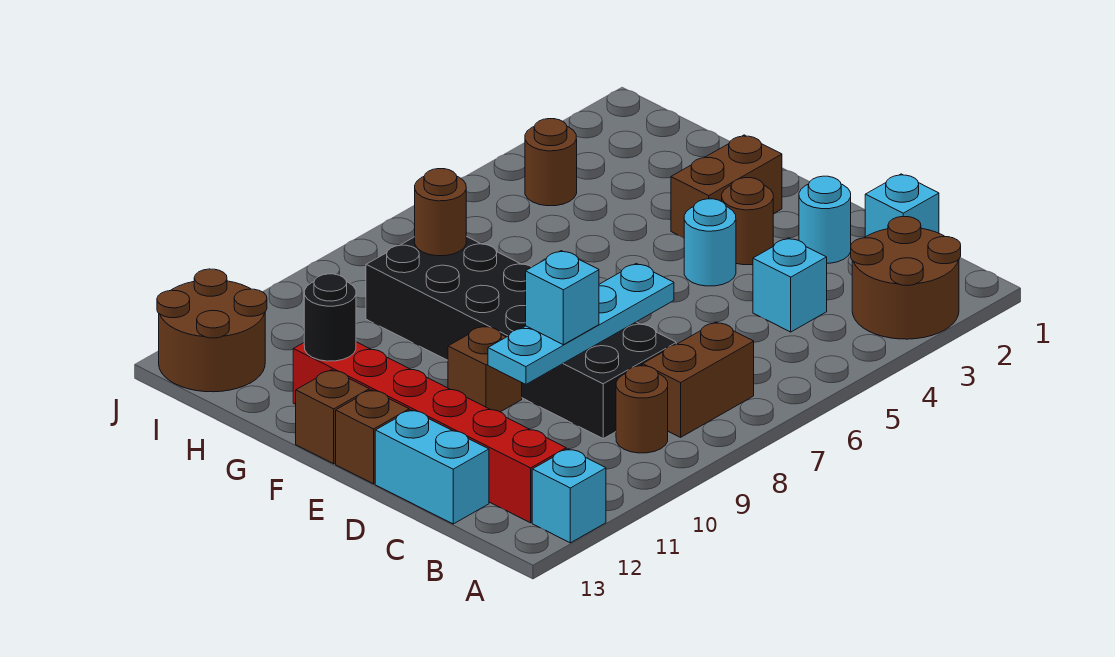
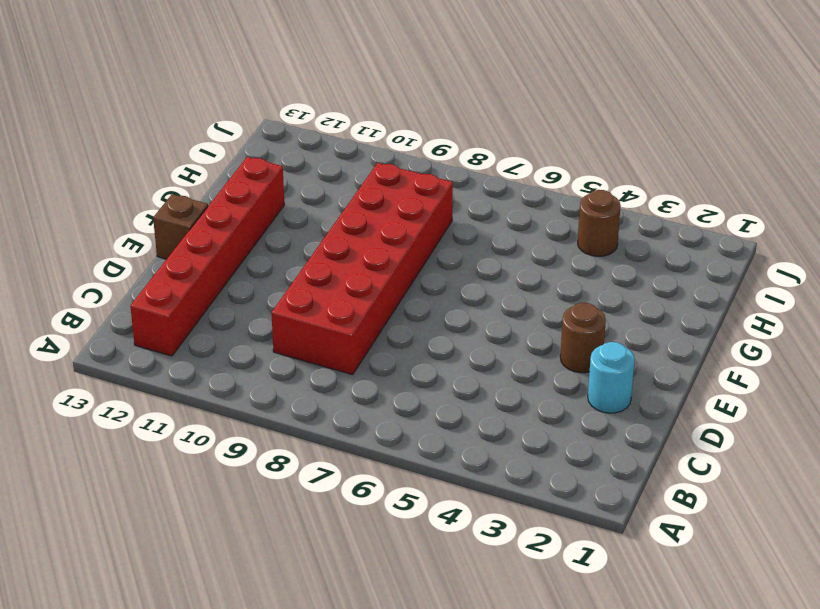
red 2x6 brick [271,163,453,375] -> black 2x6 brick [366,236,676,439]
none -> brown 2x2 round brick [851,217,961,339]
none -> cyan 1x1 brick [532,449,606,543]
none -> brown 1x2 brick [643,322,754,437]

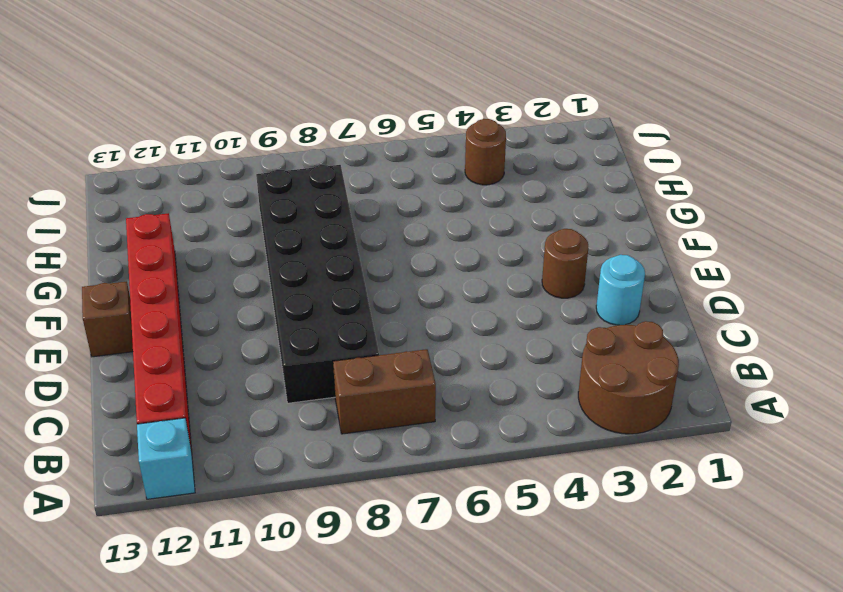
none -> brown 1x1 round brick [616,366,668,453]
none -> cyan 1x1 brick [865,174,939,237]
none -> cyan 1x1 brick [753,238,827,332]

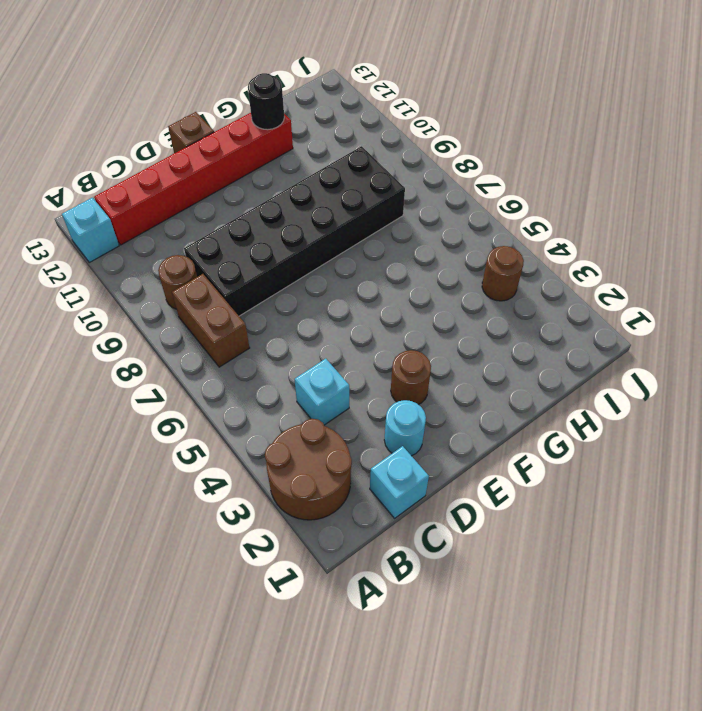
none -> cyan 1x2 brick [375,410,489,524]
none -> cyan 1x1 round brick [684,199,736,286]
none -> brown 1x1 brick [448,326,522,412]

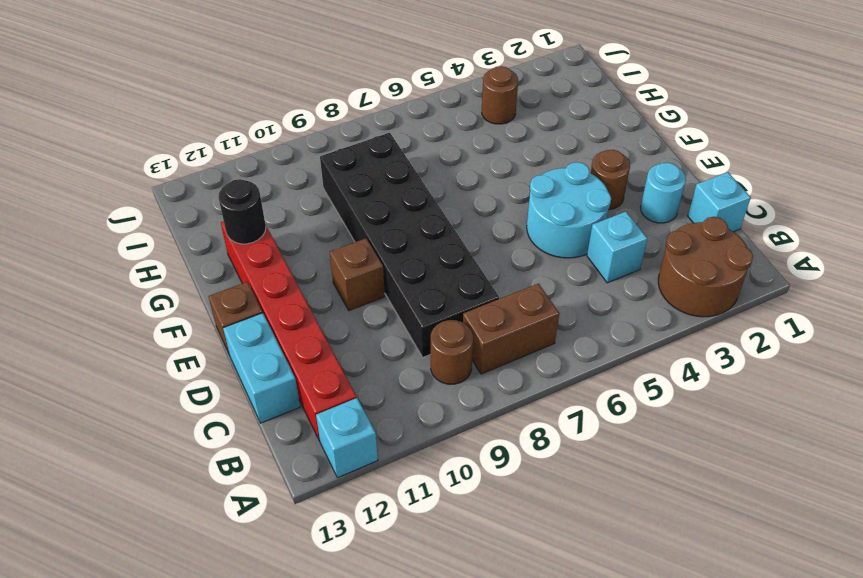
cyan 2x2 round brick [527,162,611,258] -> cyan 1x1 round brick [684,199,736,286]
none -> brown 1x2 brick [671,135,782,238]
none -> brown 1x1 brick [296,370,369,464]
none -> brown 2x2 round brick [157,269,267,392]

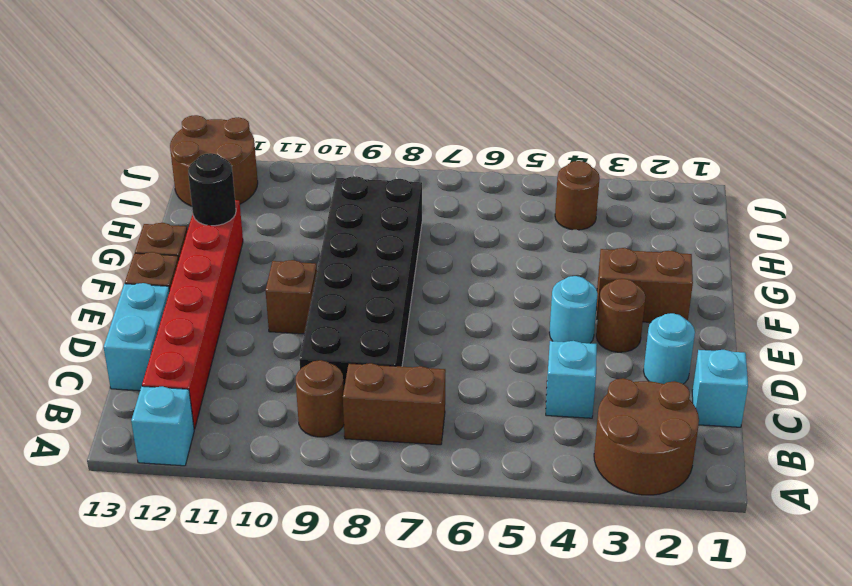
none -> cyan 1x4 plate [488,263,674,384]
none -> brown 1x1 round brick [415,169,466,256]
none -> cyan 1x1 brick [526,251,599,345]

